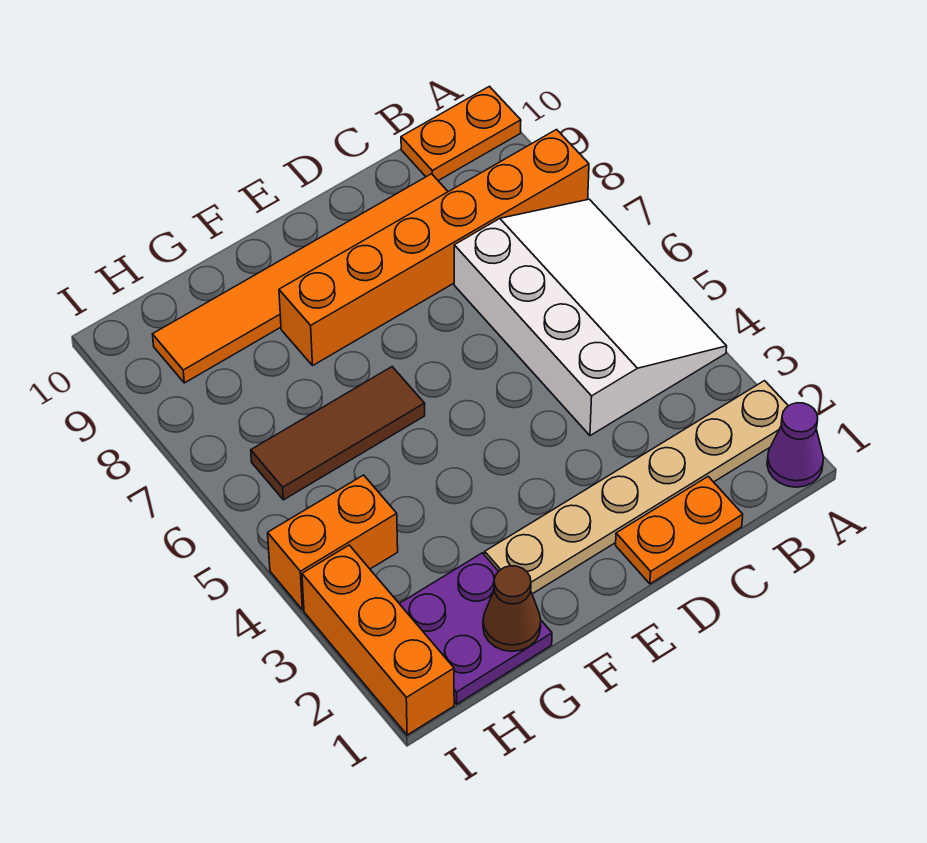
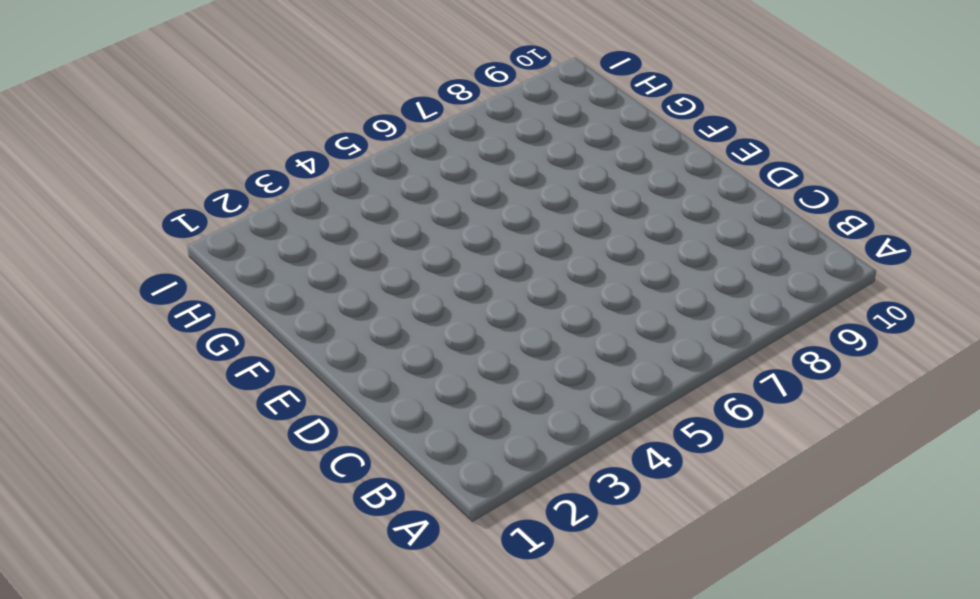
none -> purple 1x1 cone [767,403,824,487]
none -> tan 1x6 plate [485,381,788,594]
none -> white 3x4 slope [454,199,727,436]

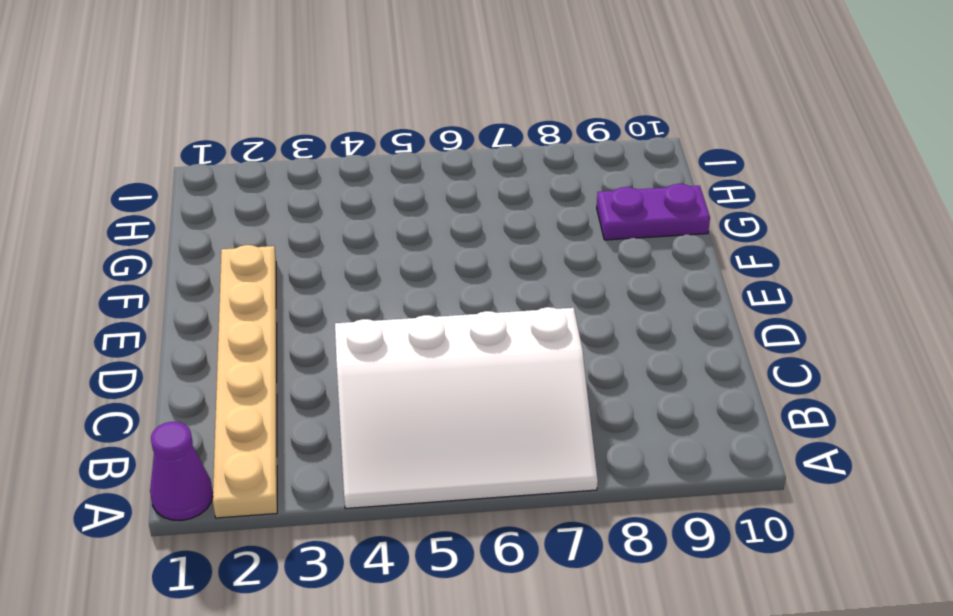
purple 1x2 plate [597,184,710,240] -> orange 1x6 tile [152,174,448,383]
none -> orange 1x6 brick [279,130,589,365]
none -> orange 1x2 plate [401,86,521,181]
none -> orange 1x2 plate [616,477,743,584]

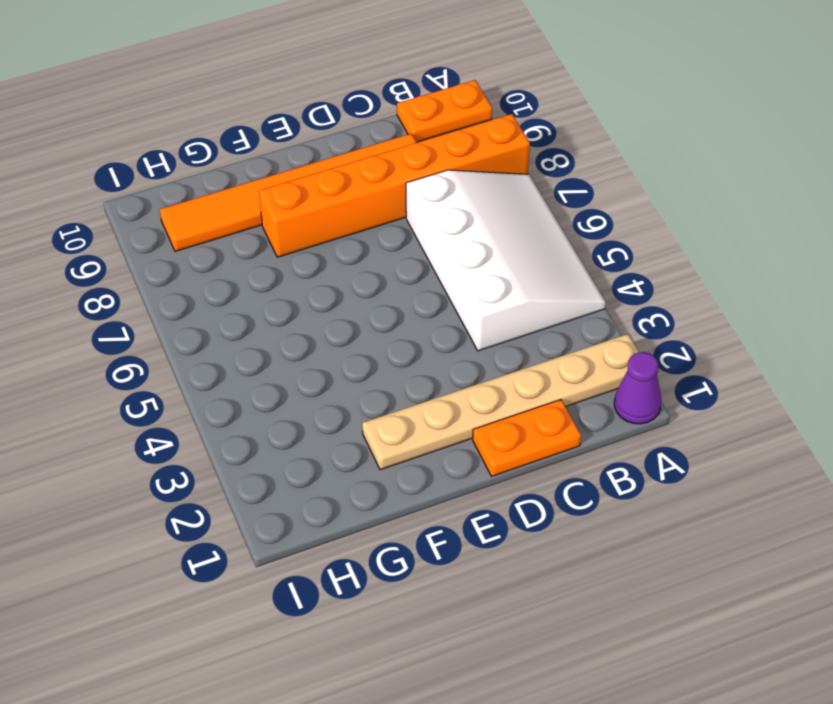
none -> brown 1x3 tile [251,367,425,500]
none -> purple 2x2 plate [399,553,552,704]
none -> orange 1x2 brick [268,475,398,610]

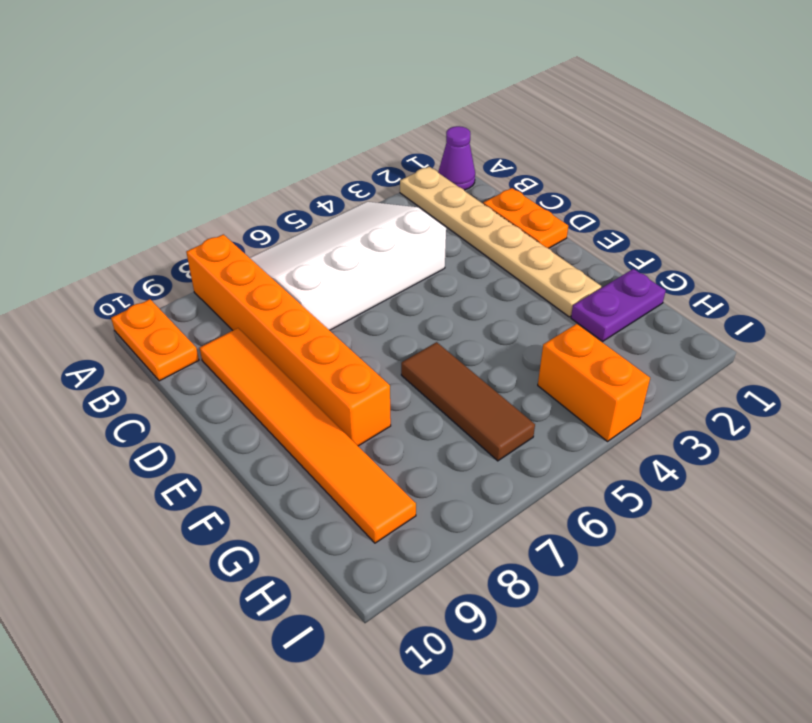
purple 1x2 plate [571,269,666,341] -> purple 2x2 plate [399,553,552,704]
none -> orange 1x3 brick [302,545,454,735]
none -> brown 1x1 cone [483,566,541,651]

